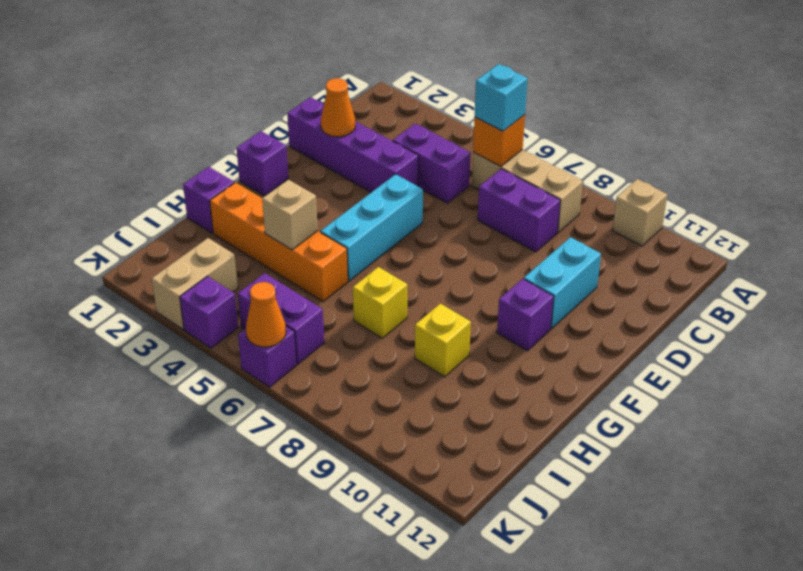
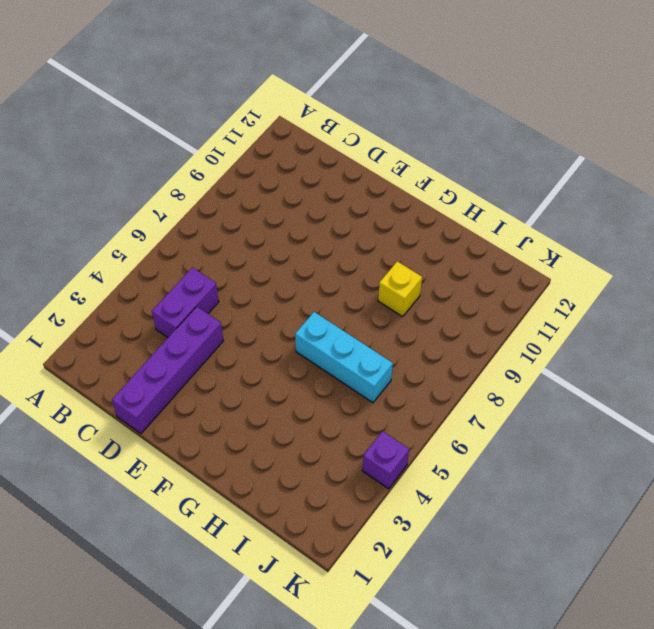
cyan 1x3 brick [295,312,393,403] -> cyan 1x3 brick moved to [320,174,423,281]
none -> tan 1x1 brick [613,179,667,246]
none -> tan 1x3 brick [472,150,583,232]
none -> purple 1x2 brick [478,169,560,252]

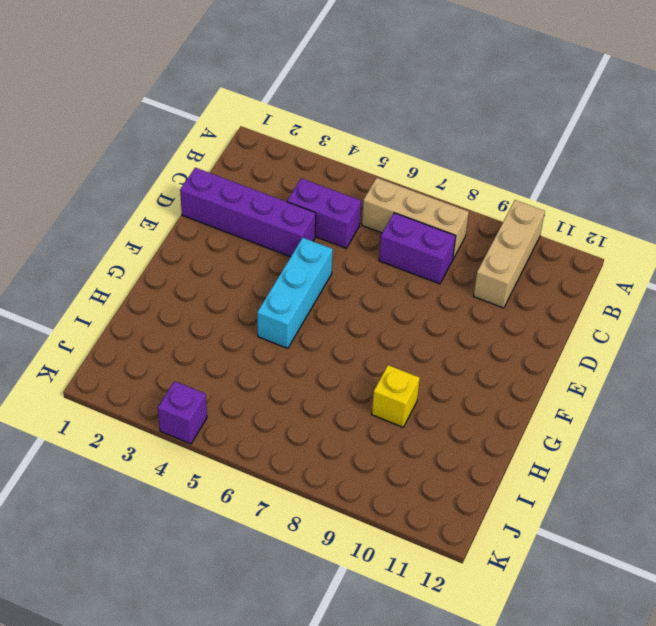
tan 1x3 brick [474,200,545,308] -> tan 1x1 brick [613,179,667,246]
none -> cyan 1x2 brick [524,237,601,329]
none -> purple 1x1 brick [237,131,288,196]
none -> purple 1x1 brick [497,279,554,351]

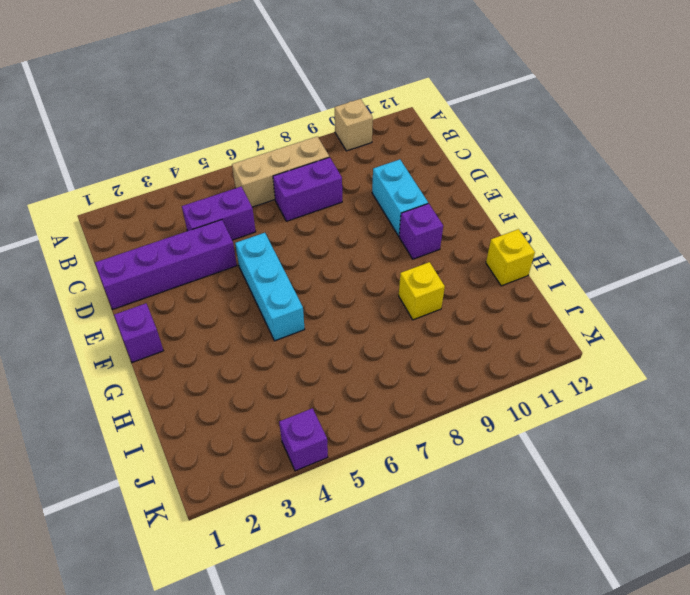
yellow 1x1 brick [486,229,535,286] -> yellow 1x1 brick moved to [353,267,407,338]
none -> purple 1x1 brick [183,167,234,233]
none -> orange 1x4 brick [210,183,348,302]
none -> tan 1x2 brick [152,238,238,329]

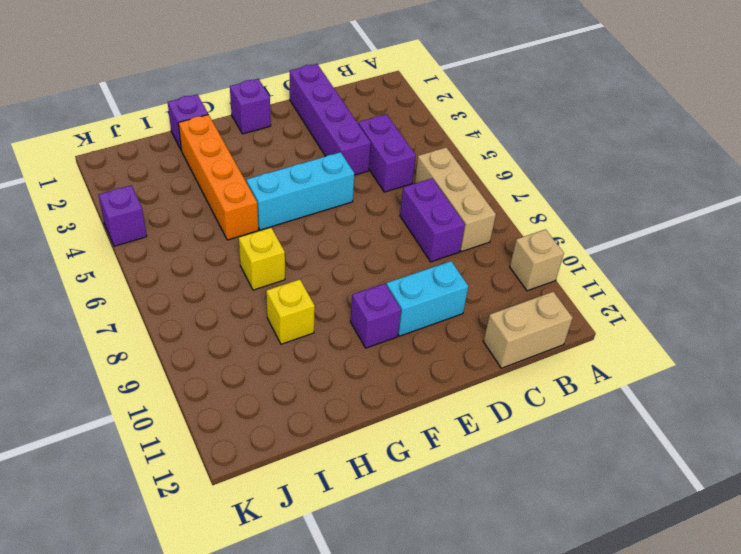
tan 1x2 brick [483,292,573,368] -> tan 1x2 brick moved to [152,238,238,329]
none -> purple 1x2 brick [238,273,324,364]
none -> purple 1x1 brick [238,326,297,387]
none -> orange 1x1 brick [473,115,525,167]

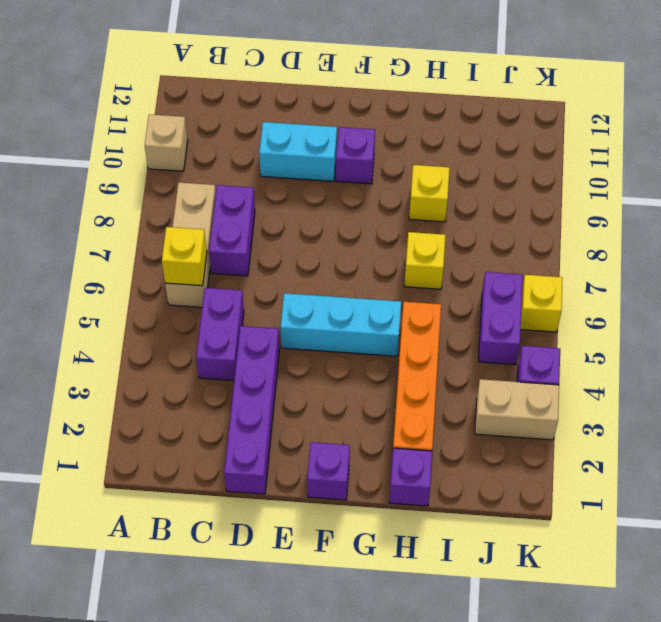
yellow 1x1 brick [162,227,207,286] -> orange 1x1 brick [473,115,525,167]
yellow 1x1 brick [521,275,563,332] -> purple 1x1 brick [238,326,297,387]
none -> orange 1x1 cone [321,78,355,137]
none -> tan 1x1 brick [262,180,318,250]
none -> orange 1x1 cone [246,282,286,347]

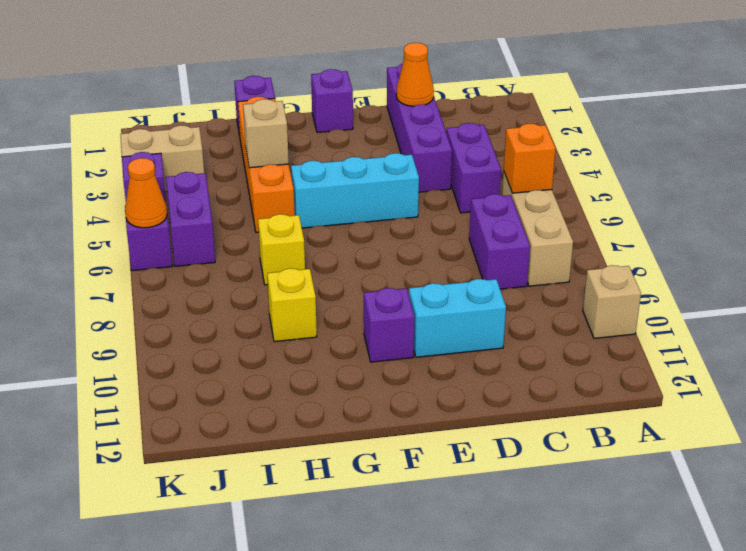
none -> cyan 1x1 brick [475,64,527,131]

